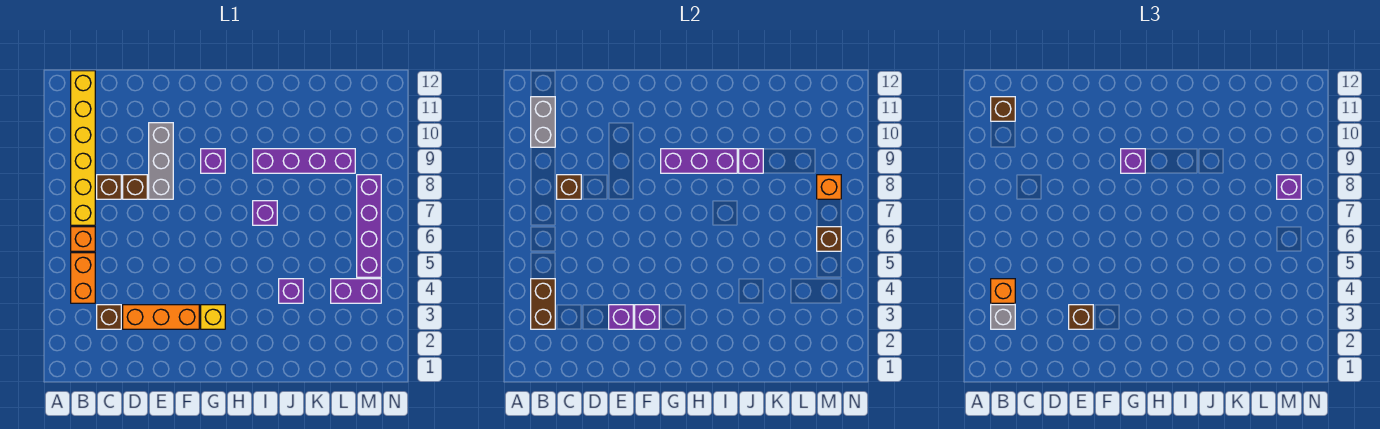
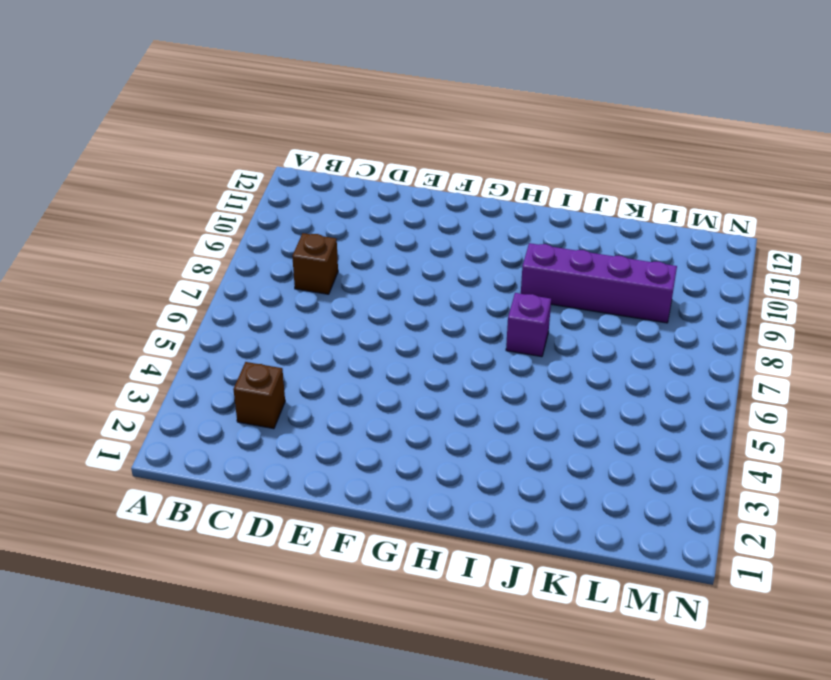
none -> orange 1x2 brick [71,253,95,303]
none -> orange 1x1 brick [71,227,95,251]
none -> yellow 1x6 brick [71,71,95,225]
none -> orange 1x3 brick [123,305,199,329]

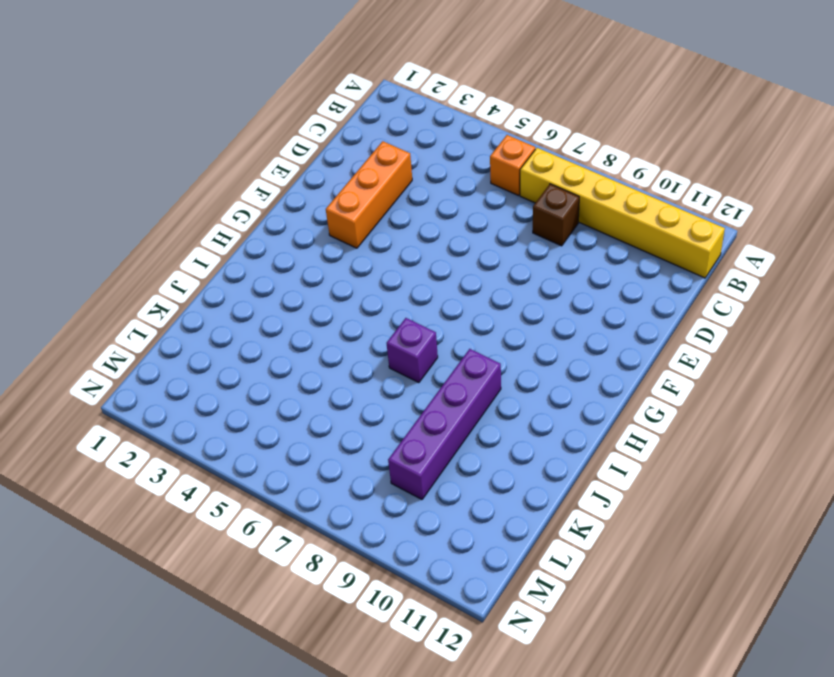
none -> orange 1x2 brick [71,253,95,303]
none -> brown 1x1 brick [97,305,121,329]
none -> brown 1x1 brick [123,175,147,199]
none -> grey 1x3 brick [149,123,173,199]

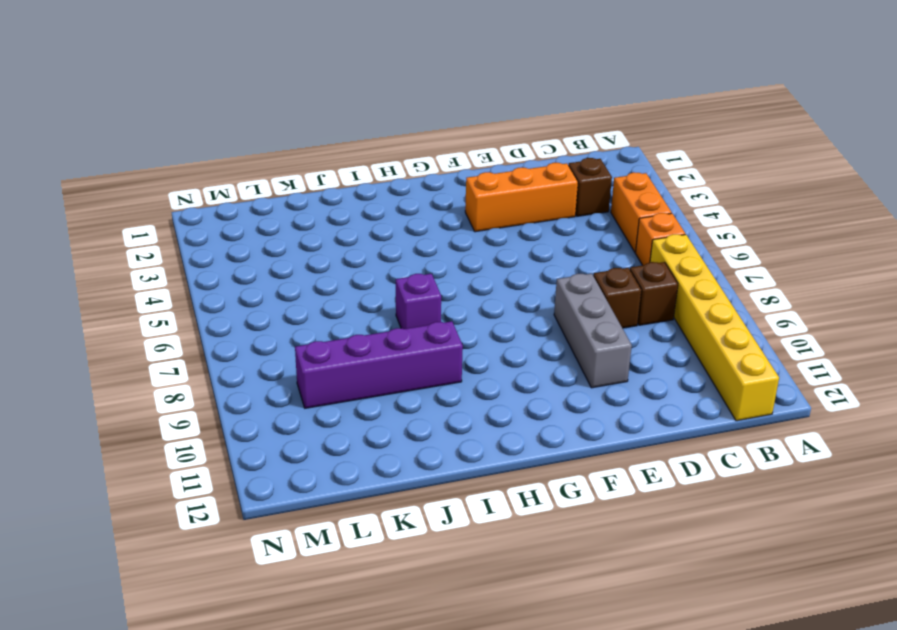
none -> yellow 1x1 brick [201,305,225,329]
none -> purple 1x1 brick [201,149,225,173]
none -> purple 1x1 brick [279,279,303,303]
none -> purple 1x2 brick [331,279,381,303]

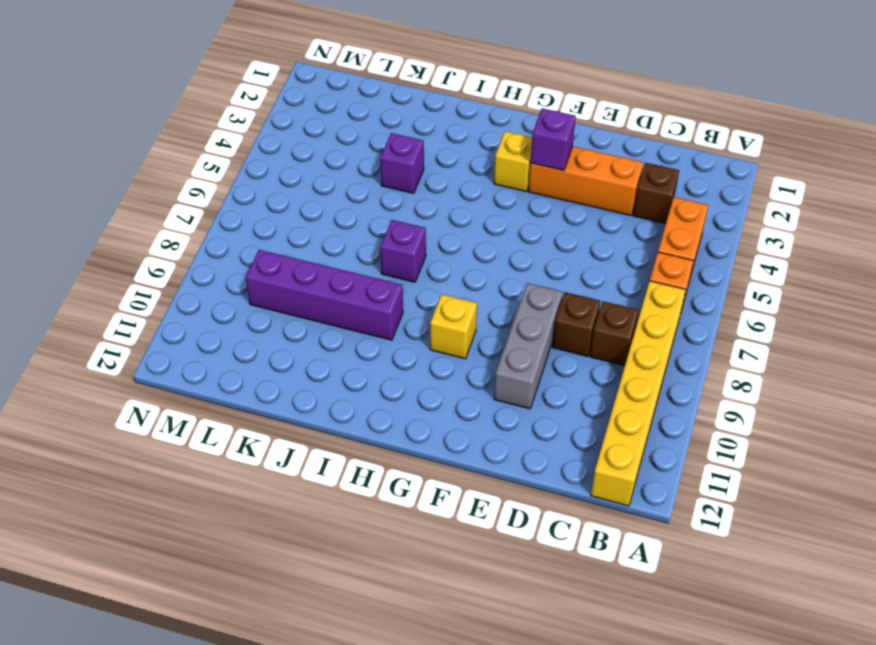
yellow 1x1 brick [430,294,477,359] -> purple 1x1 brick [201,149,225,173]
none -> purple 1x2 brick [331,279,381,303]
none -> purple 1x4 brick [357,175,381,277]
none -> brown 1x2 brick [531,279,555,329]
none -> grey 1x2 brick [531,97,555,147]

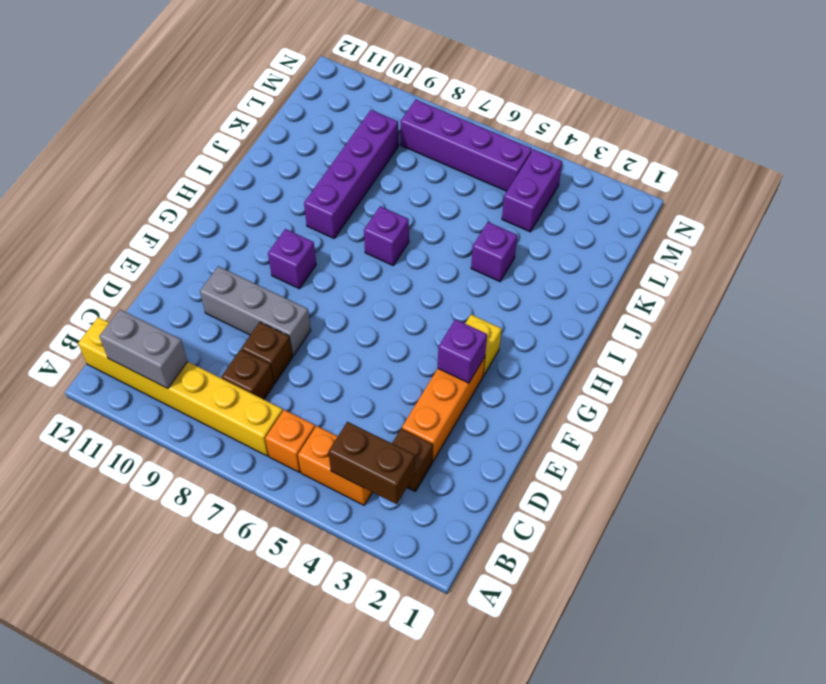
none -> brown 1x1 brick [557,175,581,199]
none -> purple 1x1 brick [609,305,633,329]
none -> purple 1x3 brick [661,149,737,173]
none -> purple 1x1 brick [739,149,763,173]

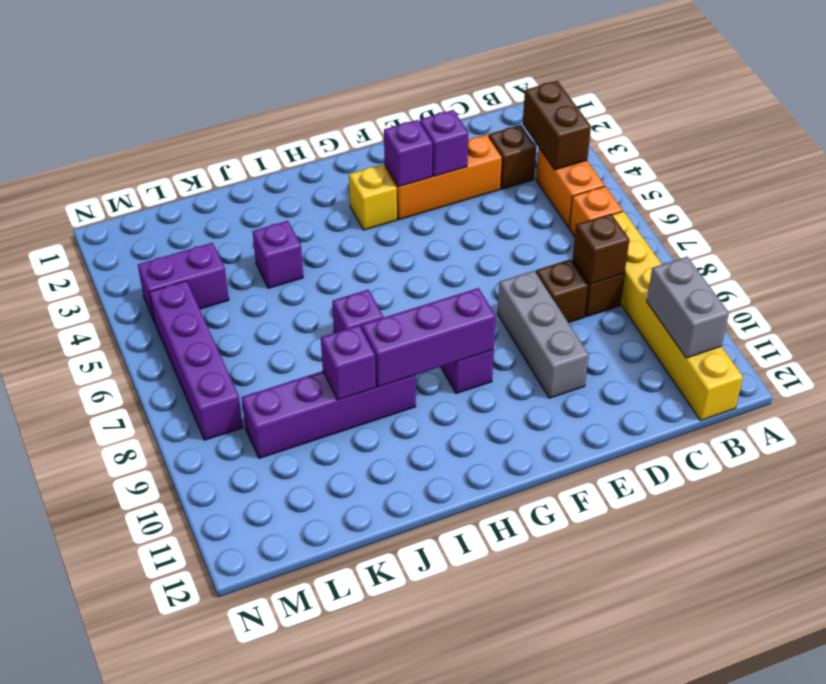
none -> brown 1x1 brick [817,227,841,251]
none -> orange 1x1 brick [817,175,841,199]
none -> grey 1x1 brick [991,305,1015,329]
none -> orange 1x1 brick [991,279,1015,303]

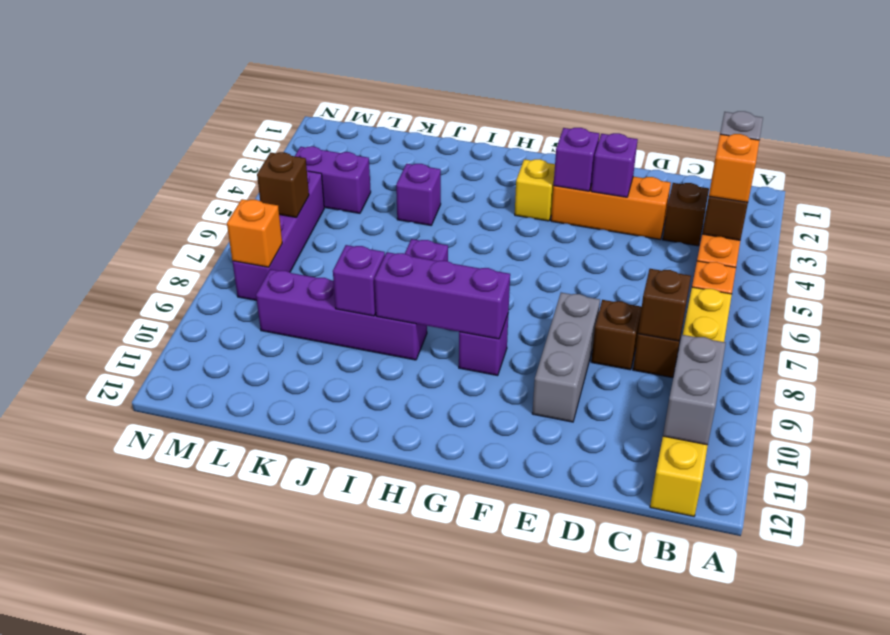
none -> brown 1x1 brick [991,97,1015,121]
none -> brown 1x1 brick [1069,305,1093,329]
none -> purple 1x1 brick [1121,149,1145,173]
none -> purple 1x1 brick [1277,175,1301,199]

